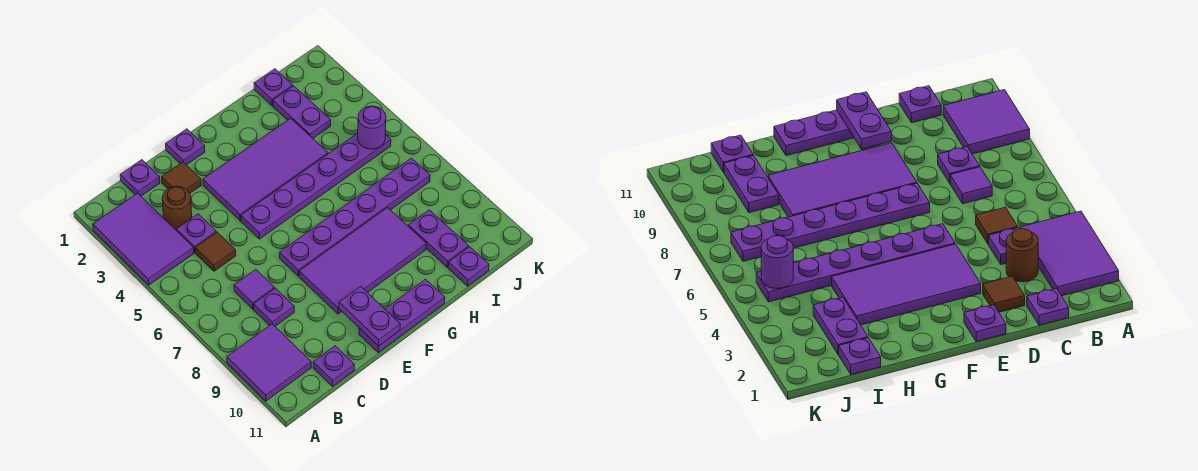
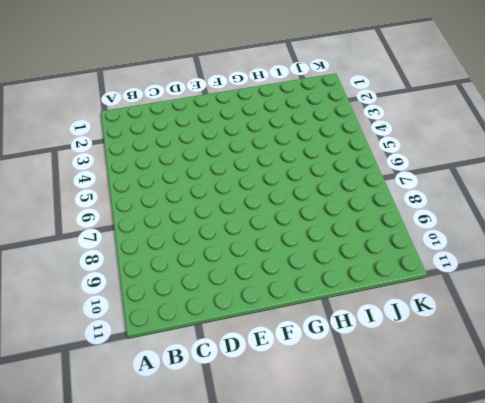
none -> purple 2x3 tile [93,193,194,285]
none -> purple 2x2 tile [227,324,311,401]
none -> purple 1x1 plate [120,160,160,196]

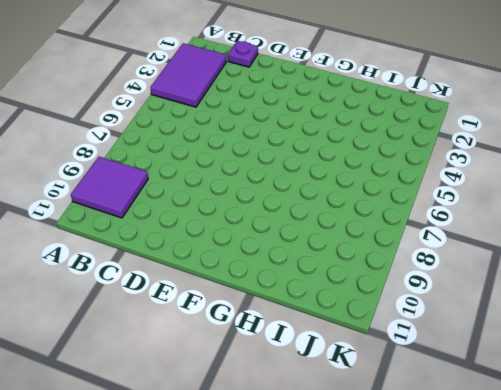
none -> brown 1x1 round brick [162,186,192,230]
none -> purple 1x1 plate [176,214,216,253]
none -> brown 1x1 tile [195,232,236,271]

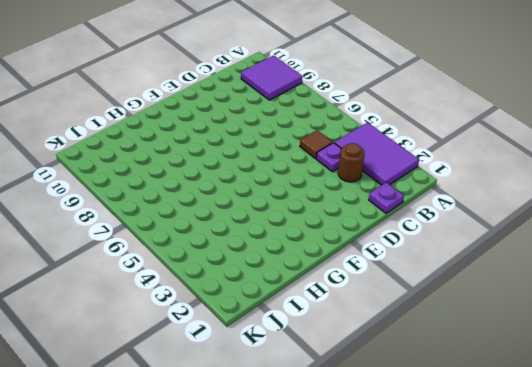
none -> purple 1x1 tile [234,269,275,309]
none -> purple 1x1 plate [254,288,294,326]
none -> purple 1x1 plate [313,346,355,386]

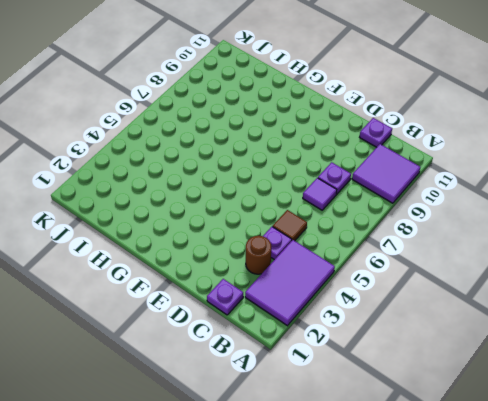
none -> brown 1x1 tile [162,162,201,193]
none -> purple 1x1 plate [166,129,205,165]
none -> purple 2x4 tile [203,118,328,221]

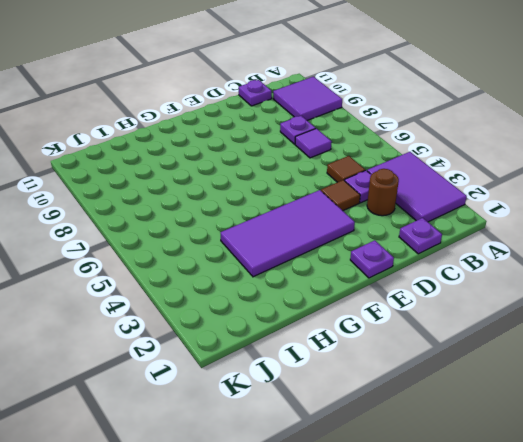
brown 1x1 tile [321,180,360,211] -> brown 1x1 tile moved to [162,162,201,193]
none -> purple 1x6 plate [241,133,391,239]
none -> purple 1x6 plate [280,158,430,276]
none -> purple 2x4 tile [299,208,426,314]

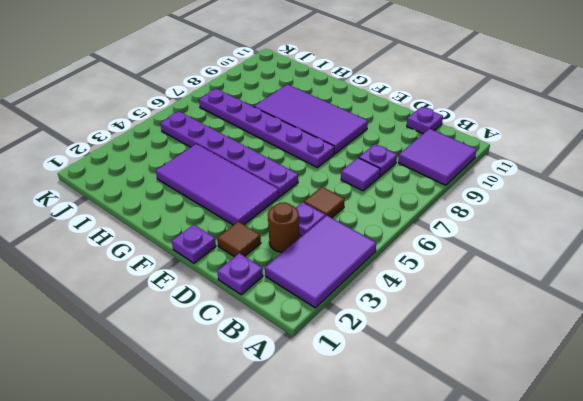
none -> purple 1x3 plate [359,279,445,352]
none -> purple 1x1 plate [254,69,293,106]
none -> purple 1x2 plate [273,86,331,138]

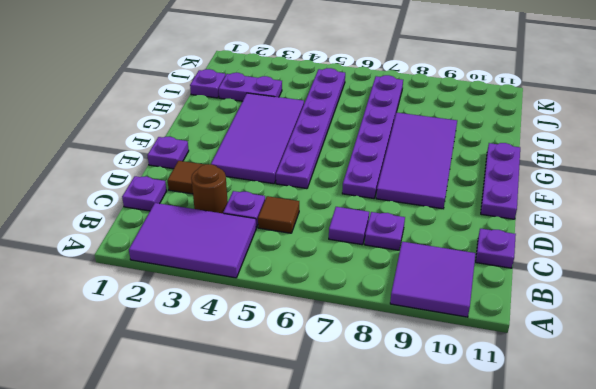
none -> purple 1x2 plate [408,210,469,267]
none -> purple 1x1 plate [448,247,489,286]
none -> purple 1x2 plate [339,287,400,346]

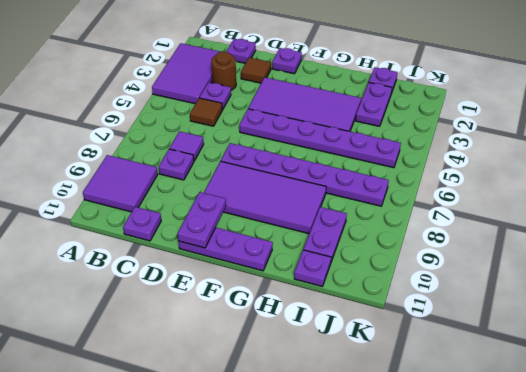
none -> purple 1x1 round brick [358,106,386,149]

